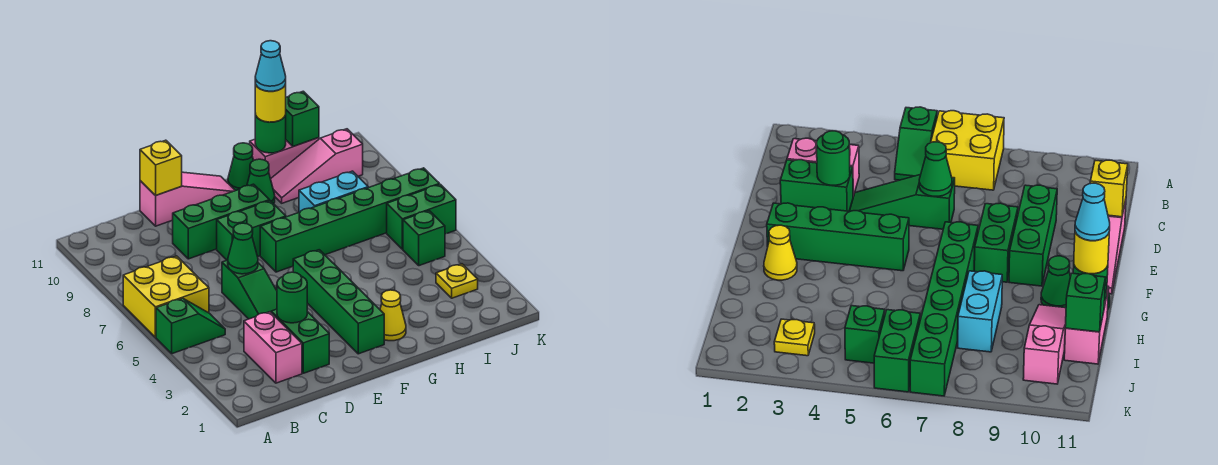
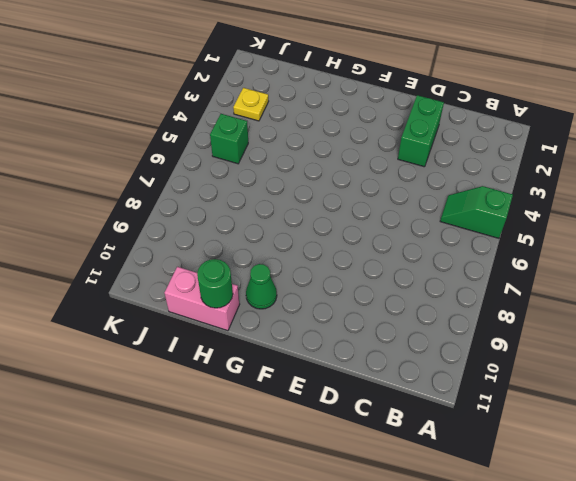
none -> yellow 2x2 brick [123,256,209,337]
none -> pink 1x2 brick [244,312,302,383]
none -> green 1x3 slope [222,260,277,319]

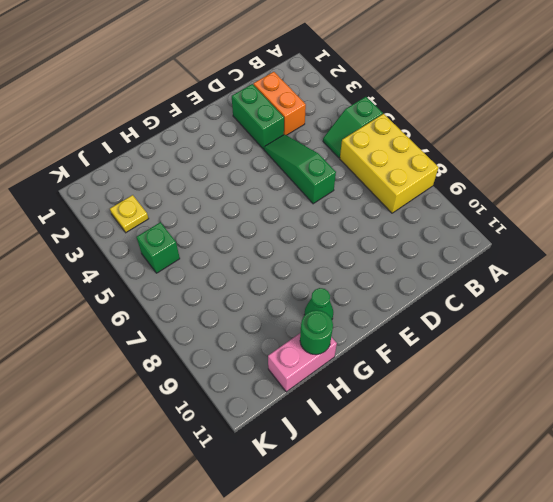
yellow 2x3 brick [340,114,439,213] -> yellow 2x2 brick [123,256,209,337]
orange 1x2 brick [254,72,306,135] -> pink 1x2 brick [244,312,302,383]
none -> green 1x3 brick [173,184,269,259]
none -> pink 1x3 slope [140,172,235,226]
none -> green 1x2 brick [217,201,286,260]

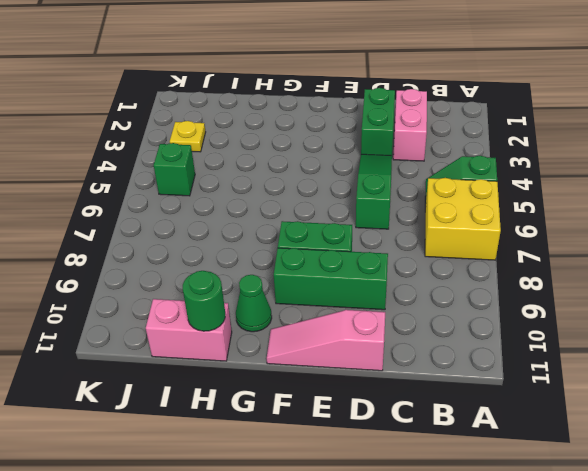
none -> green 1x4 brick [293,250,384,354]
none -> green 1x6 brick [260,168,439,272]
none -> yellow 1x1 cone [380,290,406,341]

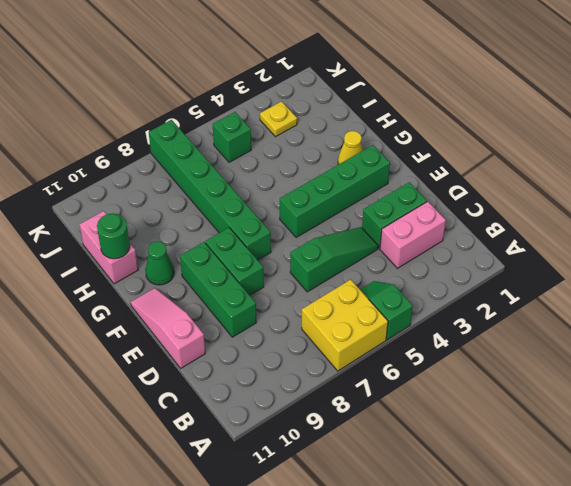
none -> green 1x1 cone [228,143,254,191]
none -> cyan 1x2 brick [299,171,368,212]
none -> pink 1x3 slope [271,129,363,203]

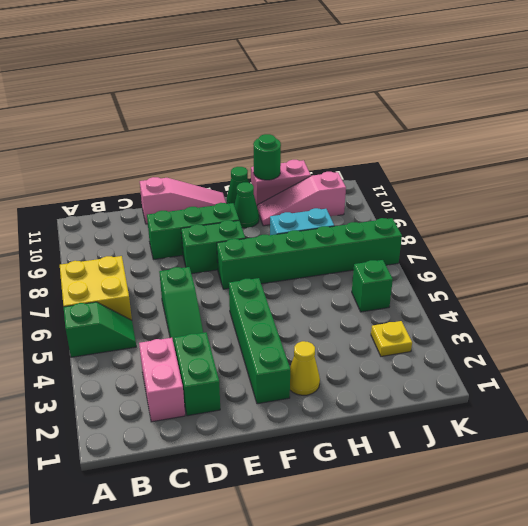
none -> green 1x2 brick [387,184,456,249]
none -> green 1x1 round brick [277,272,307,323]
none -> green 1x1 cone [228,223,258,274]

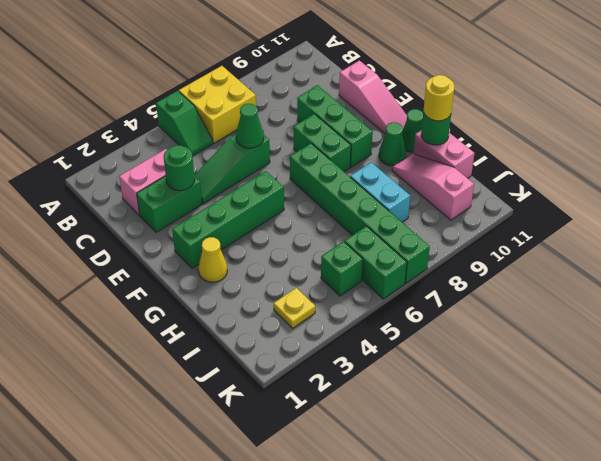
none -> yellow 1x1 brick [140,140,182,196]
none -> green 1x1 brick [286,91,319,147]
none -> cyan 1x1 cone [255,41,286,91]

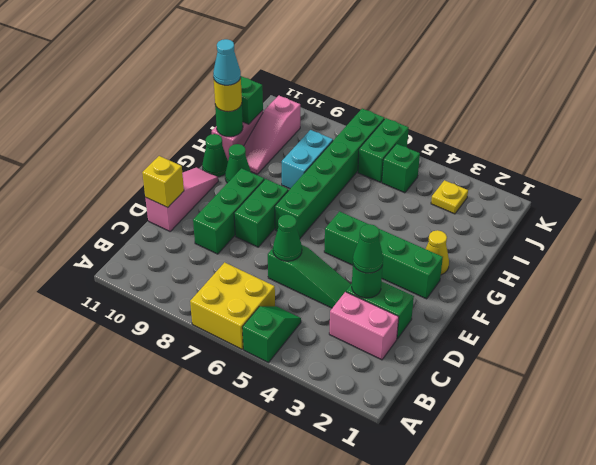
green 1x1 cone [353,224,383,273] -> none

